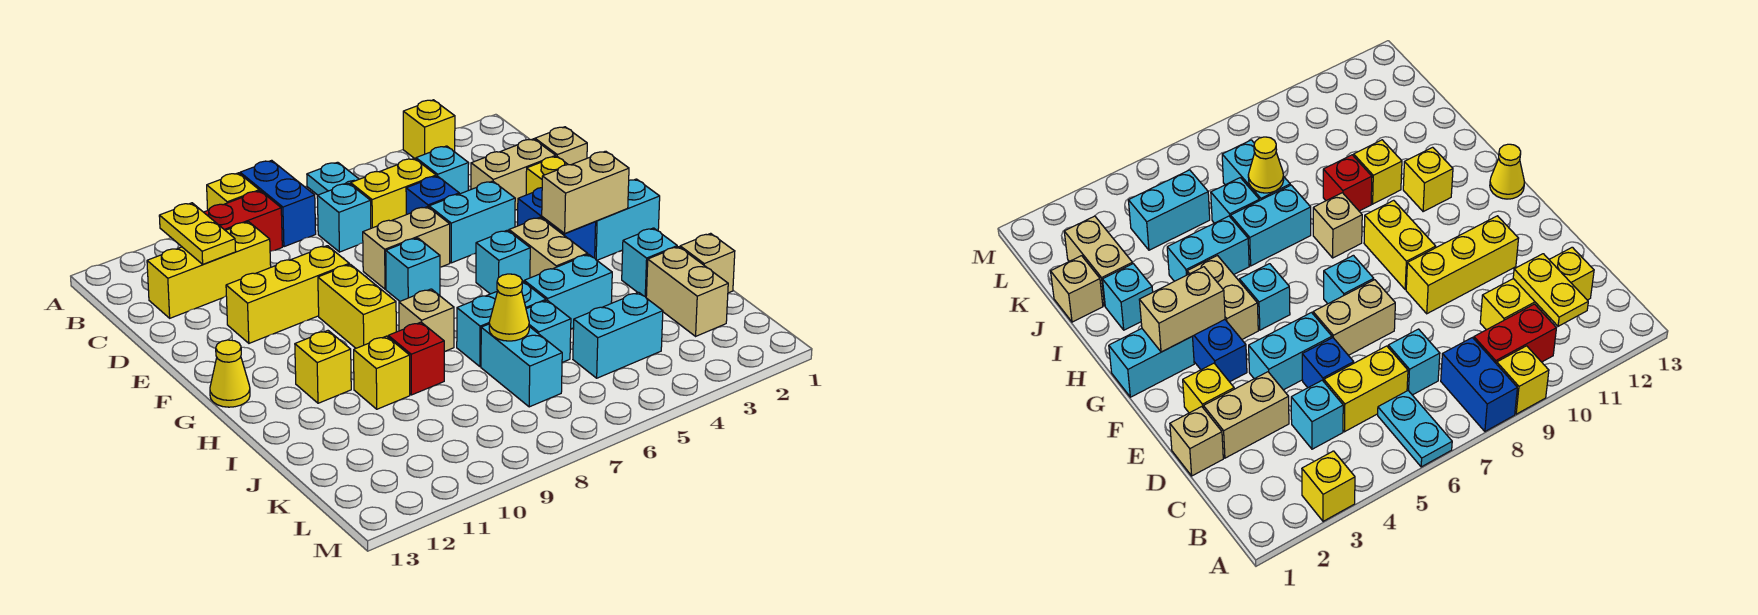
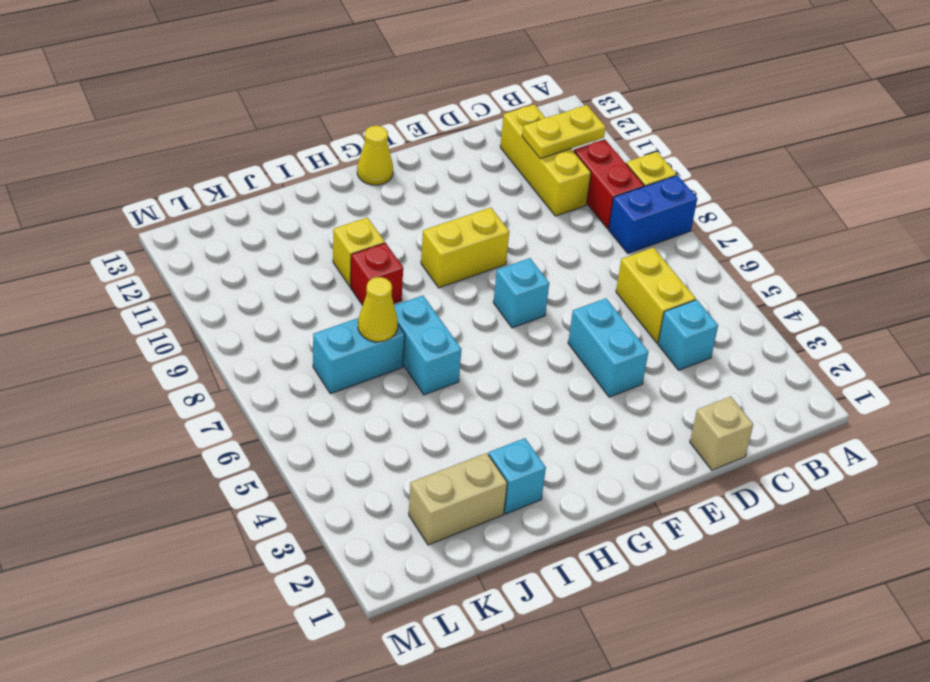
none -> yellow 1x1 brick [403,100,455,159]
none -> cyan 1x2 plate [307,162,359,195]
none -> cyan 1x1 brick [317,183,371,252]
none -> tan 1x2 brick [471,139,556,210]

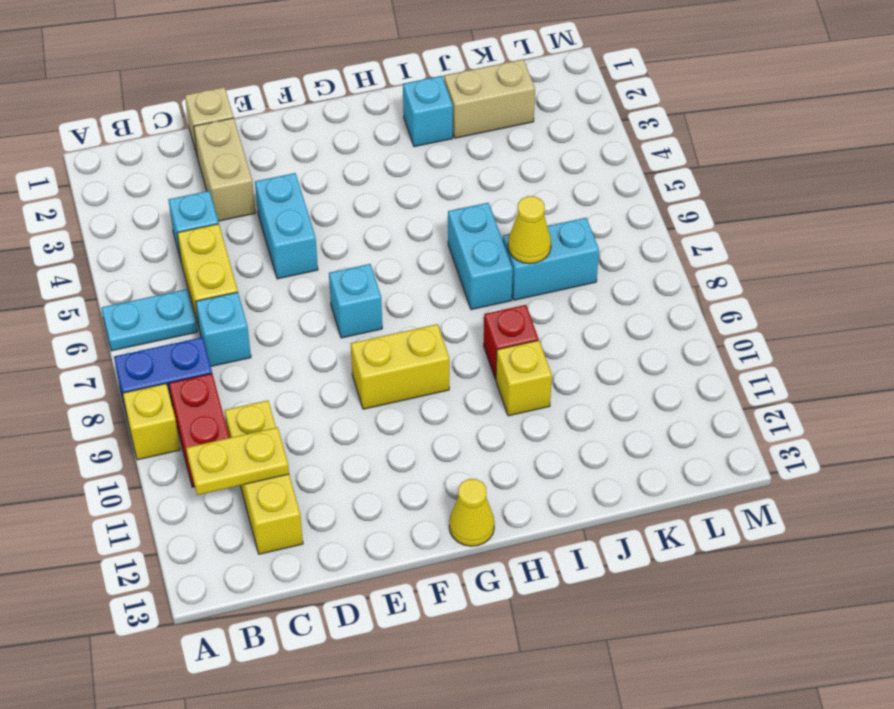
none -> yellow 1x1 brick [403,100,455,159]
none -> blue 1x1 brick [406,176,459,215]
none -> yellow 1x1 brick [526,156,568,195]
none -> tan 1x2 brick [363,207,450,289]

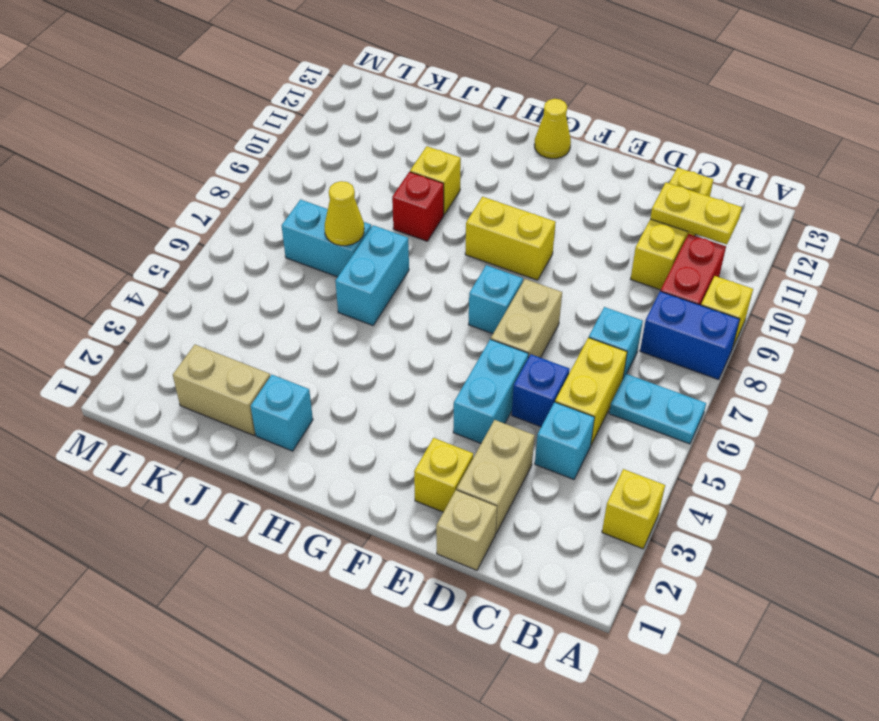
none -> yellow 1x3 brick [226,246,349,343]
none -> blue 1x2 brick [517,188,596,258]
none -> cyan 1x2 brick [595,179,660,260]
none -> tan 1x2 brick [509,217,588,278]

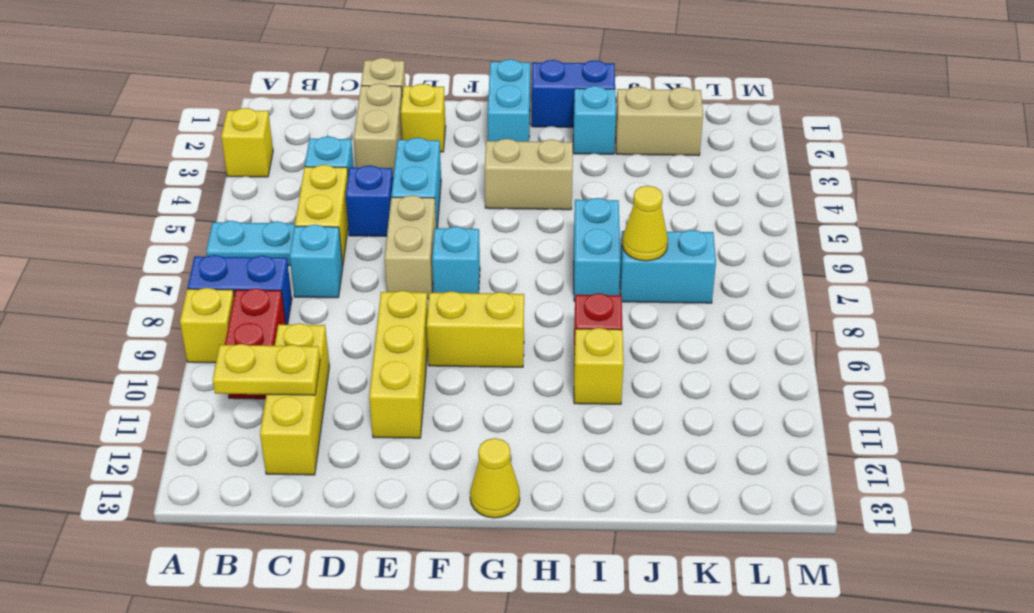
blue 1x2 brick [531,60,615,127] -> blue 1x2 brick moved to [517,188,596,258]
none -> cyan 1x1 brick [476,230,530,294]
none -> tan 1x1 brick [399,289,454,352]
none -> yellow 1x1 brick [295,331,351,403]
none -> cyan 1x2 brick [524,254,612,329]

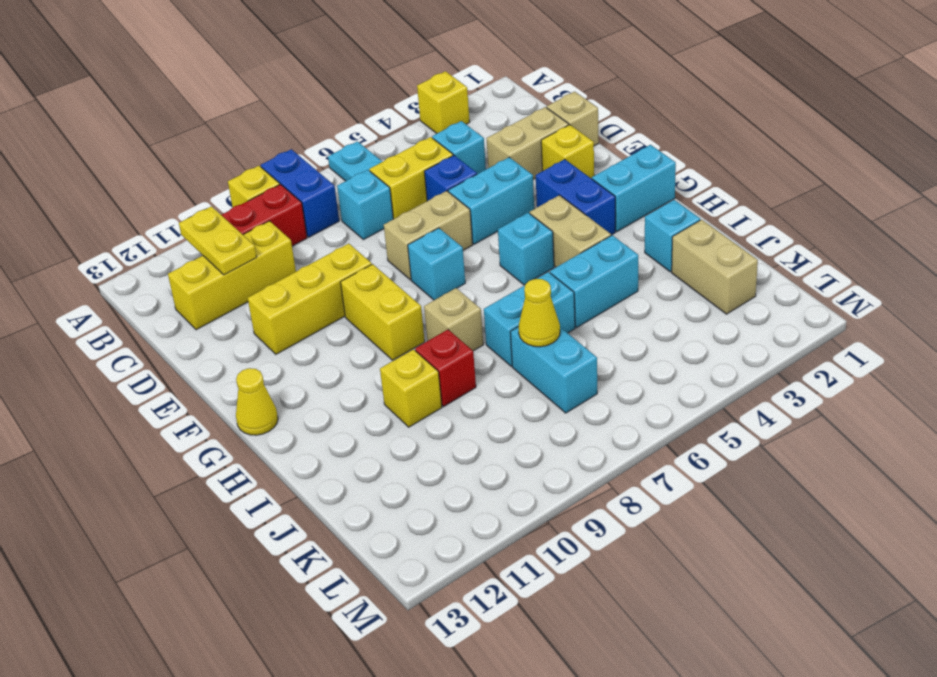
none -> yellow 1x1 brick [295,331,351,403]
none -> tan 1x1 brick [680,233,735,293]
none -> cyan 1x1 brick [526,300,571,362]
none -> cyan 1x2 brick [573,292,663,378]

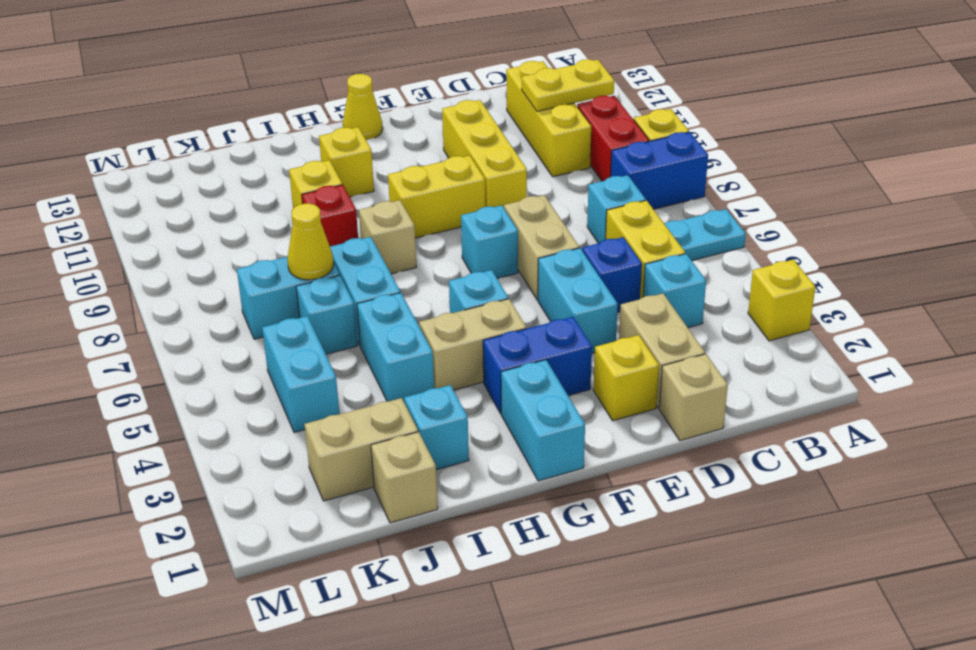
none -> tan 1x2 brick [542,151,629,233]

